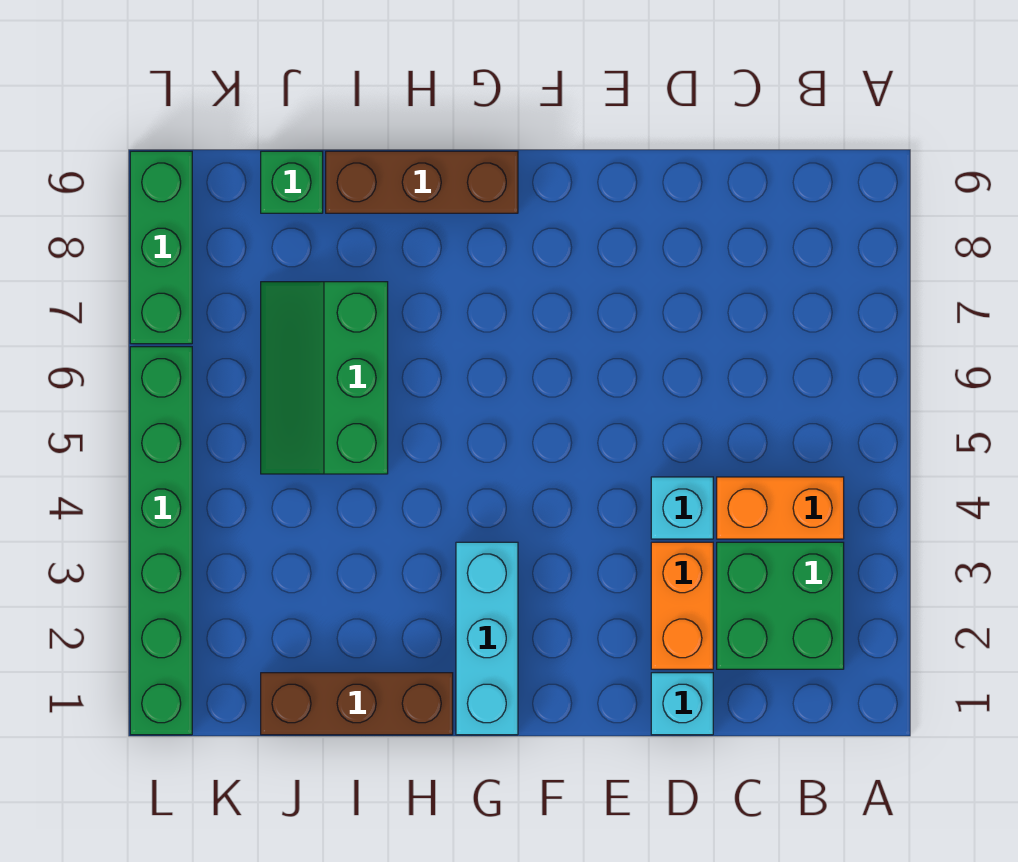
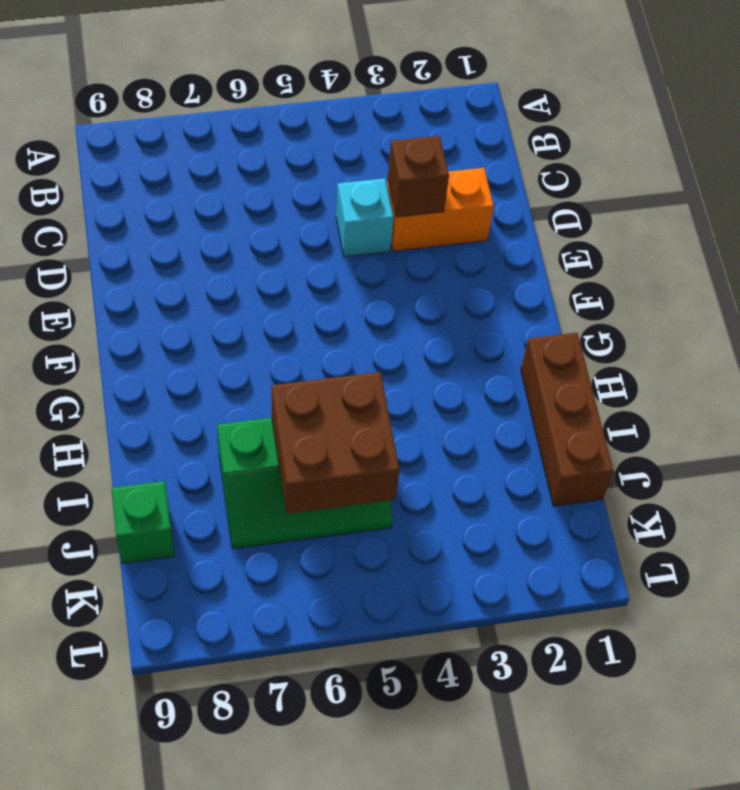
brown 1x1 brick [388,136,449,217] -> none
brown 2x2 brick [271,372,400,514] -> none
none -> green 2x2 brick [717,542,844,669]
none -> orange 1x2 brick [717,477,844,539]
none -> cyan 1x1 brick [651,673,713,735]

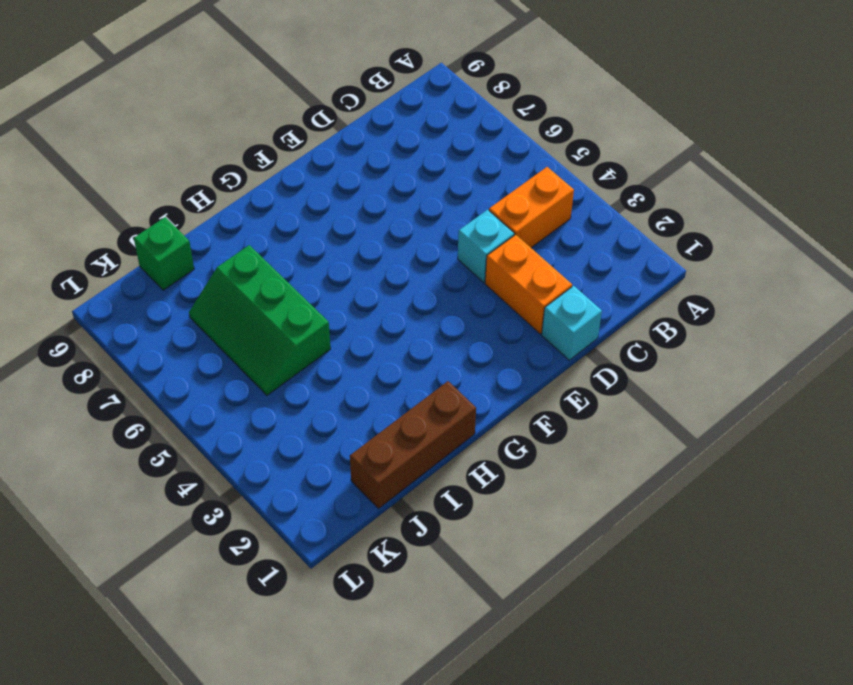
none -> green 2x2 brick [717,542,844,669]
none -> cyan 1x3 brick [456,542,518,735]
none -> brown 1x3 brick [326,151,518,213]

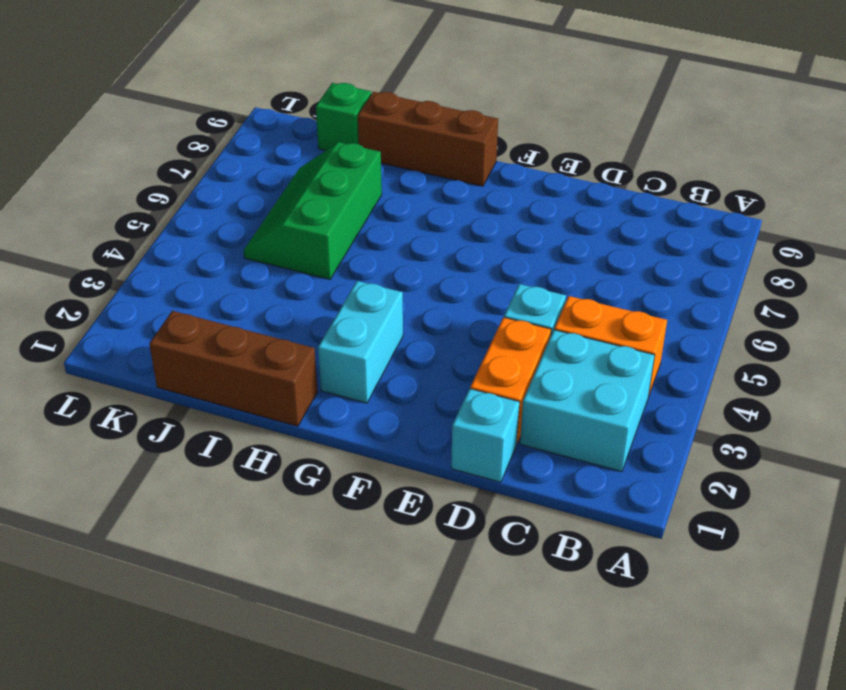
cyan 2x2 brick [520,330,655,472] -> green 2x2 brick [717,542,844,669]
cyan 1x2 brick [318,281,403,403] -> cyan 1x3 brick [456,542,518,735]
none -> green 1x6 brick [130,347,192,735]
none -> green 1x3 brick [130,151,192,344]

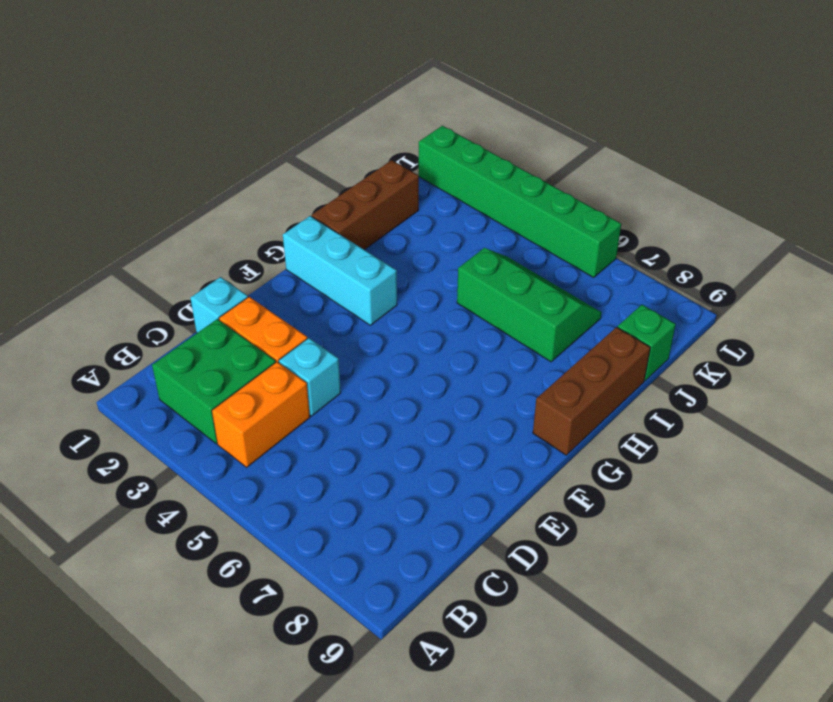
none -> green 1x3 brick [130,151,192,344]

